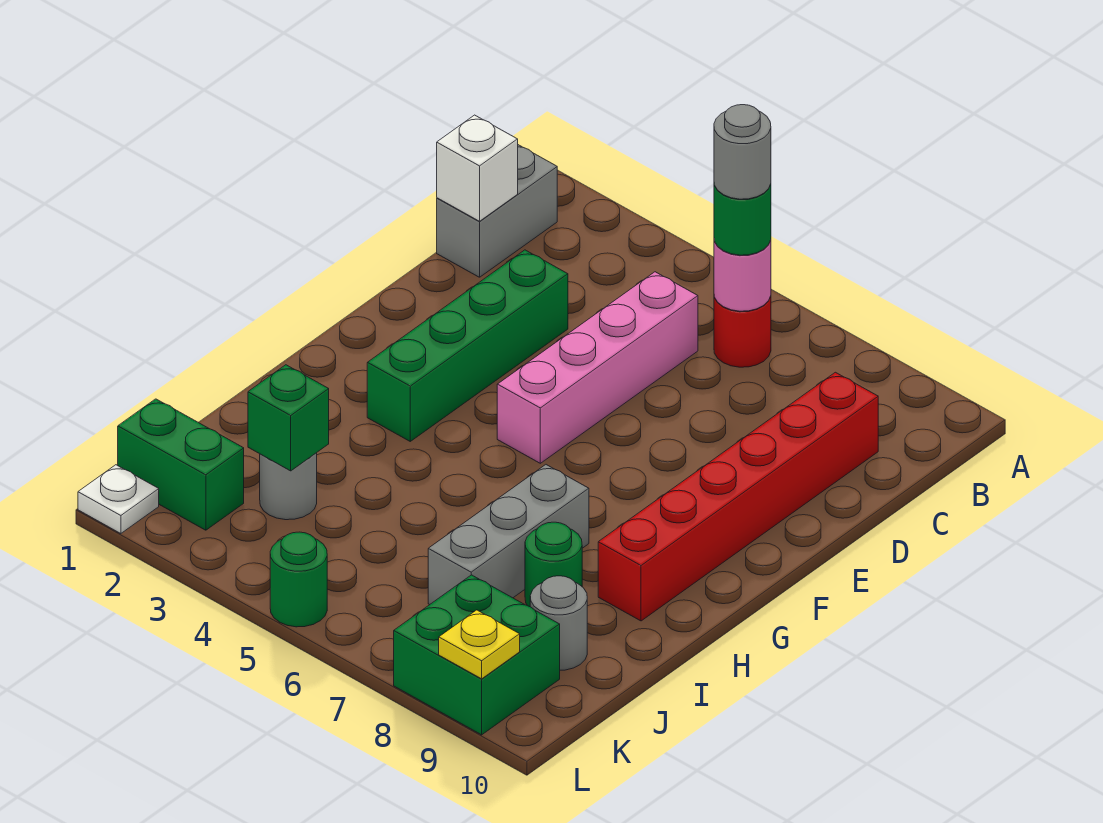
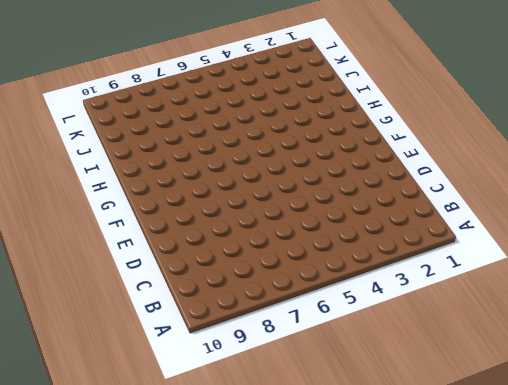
none -> grey 1x2 brick [437,145,557,277]
none -> red 1x1 round brick [714,296,771,367]
none -> pink 1x4 brick [497,272,698,463]

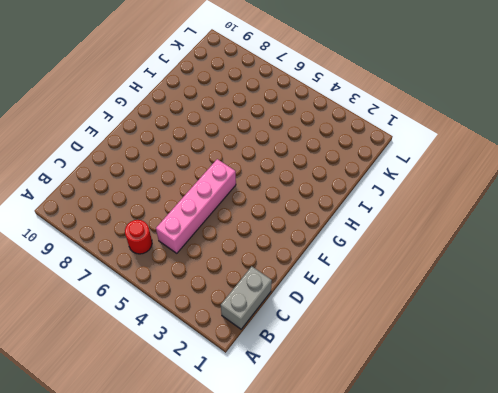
none -> red 1x6 brick [598,372,878,621]
none -> green 1x4 brick [367,250,568,441]
none -> grey 1x3 brick [428,465,589,605]

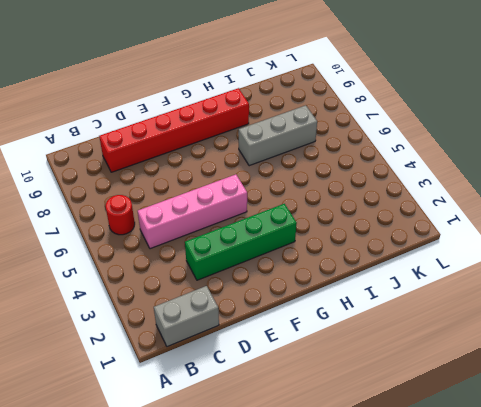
none -> green 1x1 round brick [525,522,582,607]
none -> grey 1x1 round brick [260,453,317,520]
none -> grey 1x1 round brick [530,576,587,670]

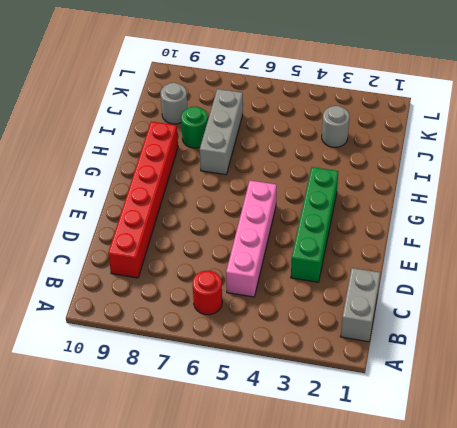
none -> green 1x2 brick [118,399,244,530]
none -> green 2x2 brick [394,575,560,735]
none -> white 1x1 plate [78,465,159,534]

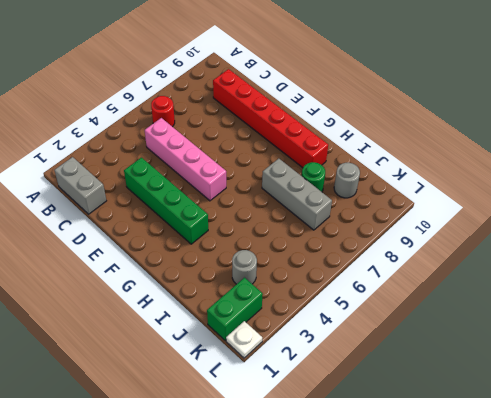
none -> green 2x2 brick [394,575,560,735]
none -> green 1x1 round brick [270,532,327,627]
none -> pink 1x1 round brick [714,240,771,311]

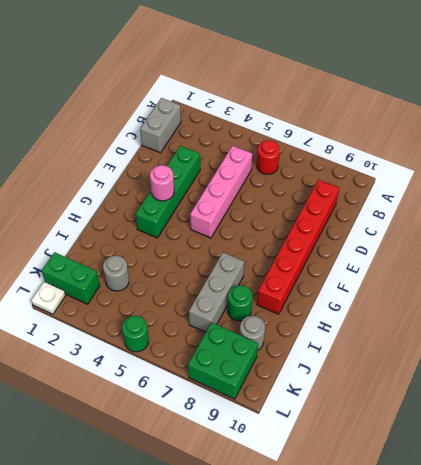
pink 1x1 round brick [150,165,174,201] -> pink 1x1 round brick moved to [714,240,771,311]
none -> white 1x1 brick [437,115,518,221]
none -> green 1x1 brick [248,365,329,471]
none -> yellow 1x1 plate [439,610,520,679]

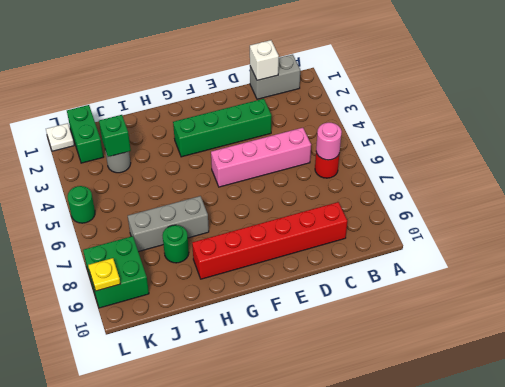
none -> grey 1x1 round brick [530,576,587,670]
none -> green 1x1 round brick [714,184,771,255]
none -> grey 1x1 round brick [714,105,771,199]

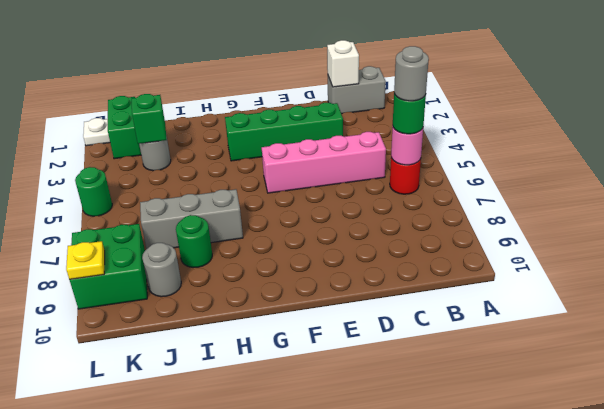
none -> red 1x6 brick [598,372,878,621]

